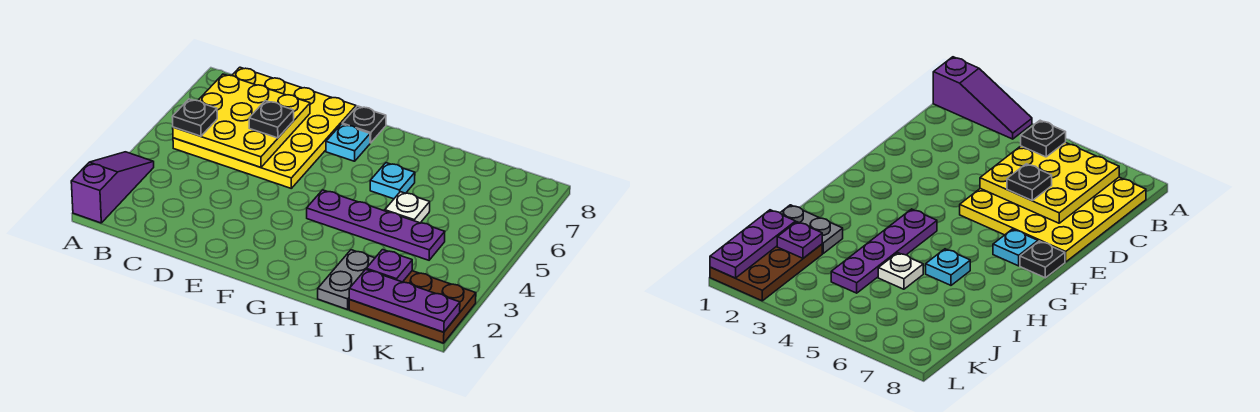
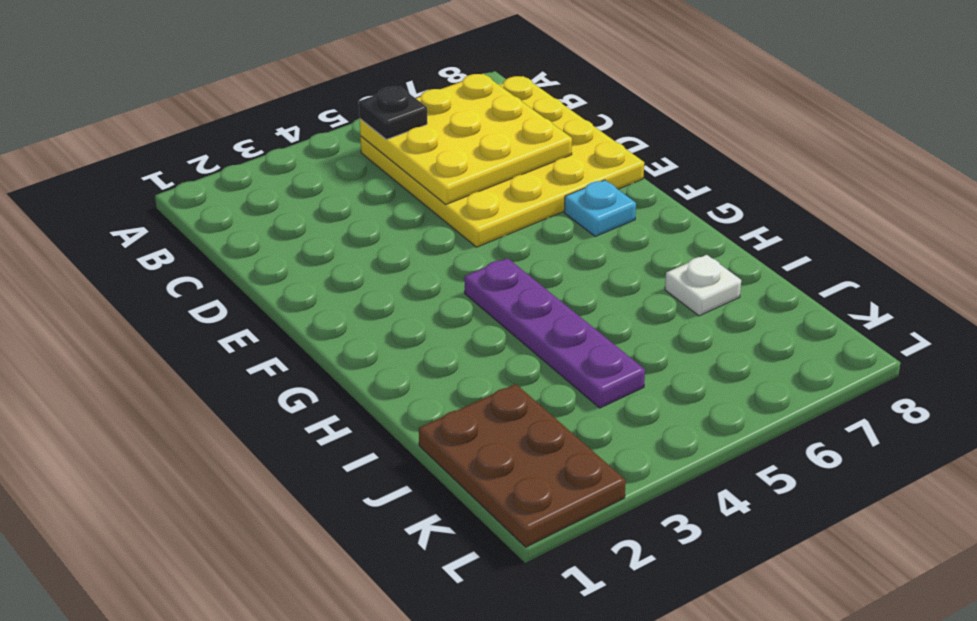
white 1x1 plate [665,255,741,316] -> white 1x1 plate moved to [385,192,430,223]
none -> purple 1x3 slope [71,152,154,223]
none -> black 1x1 plate [342,106,386,143]
none -> cyan 1x1 plate [370,163,415,199]

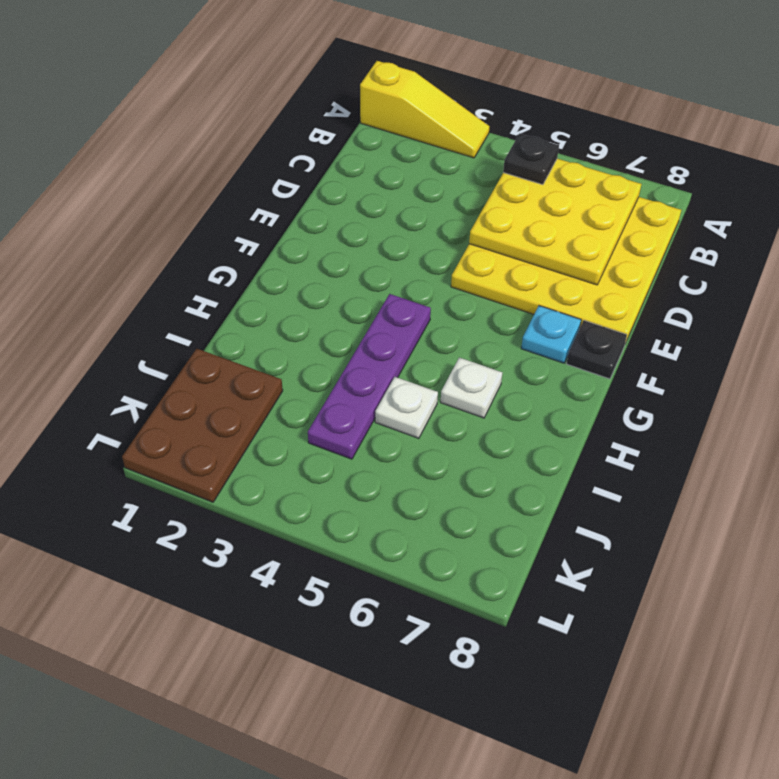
yellow 1x3 slope [360,61,489,158] -> purple 1x3 slope [71,152,154,223]
white 1x1 plate [441,357,502,418] -> cyan 1x1 plate [370,163,415,199]
none -> grey 1x2 plate [318,250,375,310]
none -> purple 1x3 plate [349,269,460,332]
none -> purple 1x1 plate [366,250,412,282]

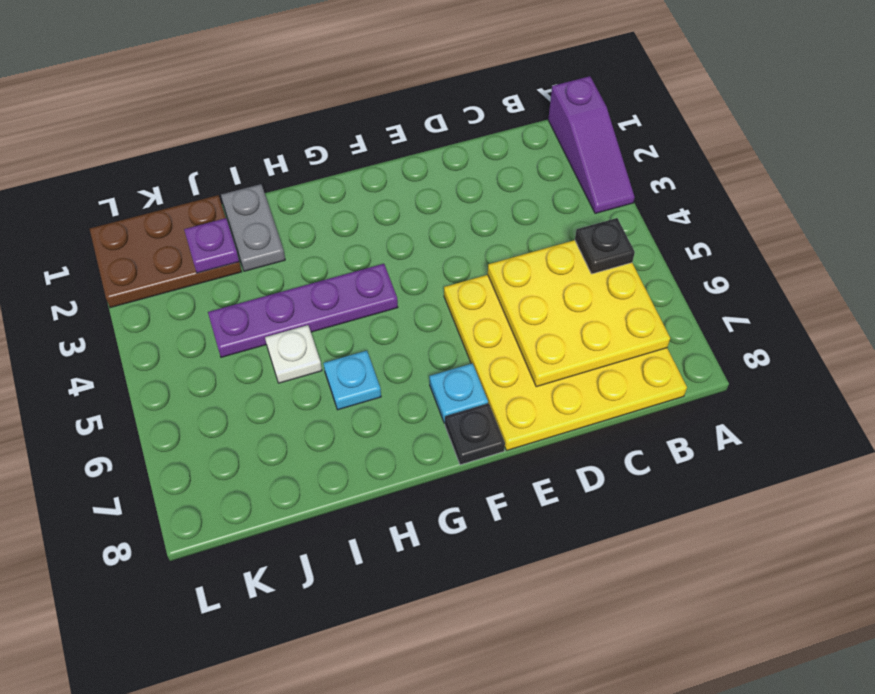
none -> purple 1x3 plate [349,269,460,332]
none -> black 1x1 plate [249,101,294,138]

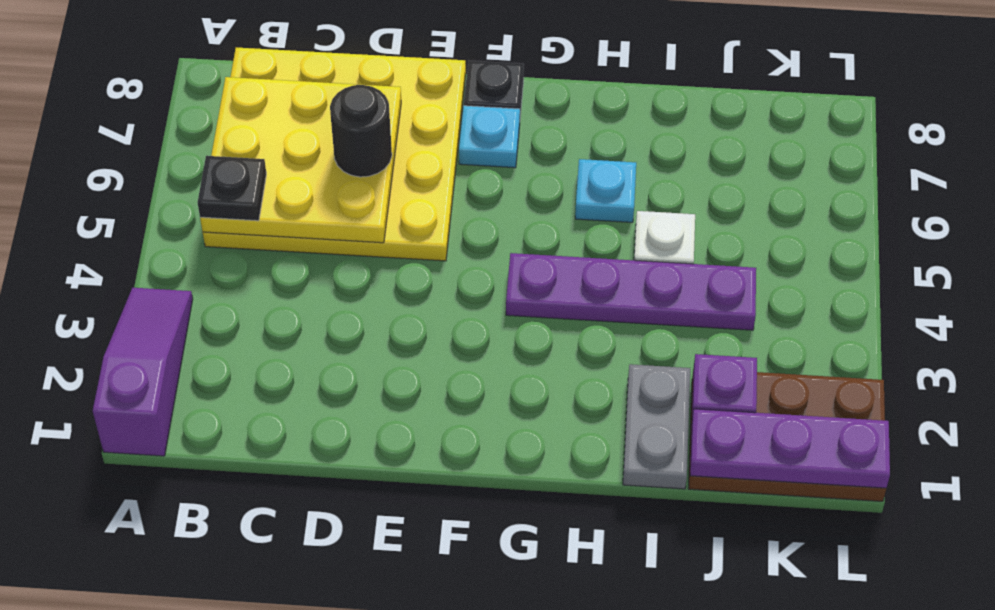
black 1x1 round brick [330,85,392,177] -> black 1x1 plate [249,101,294,138]

